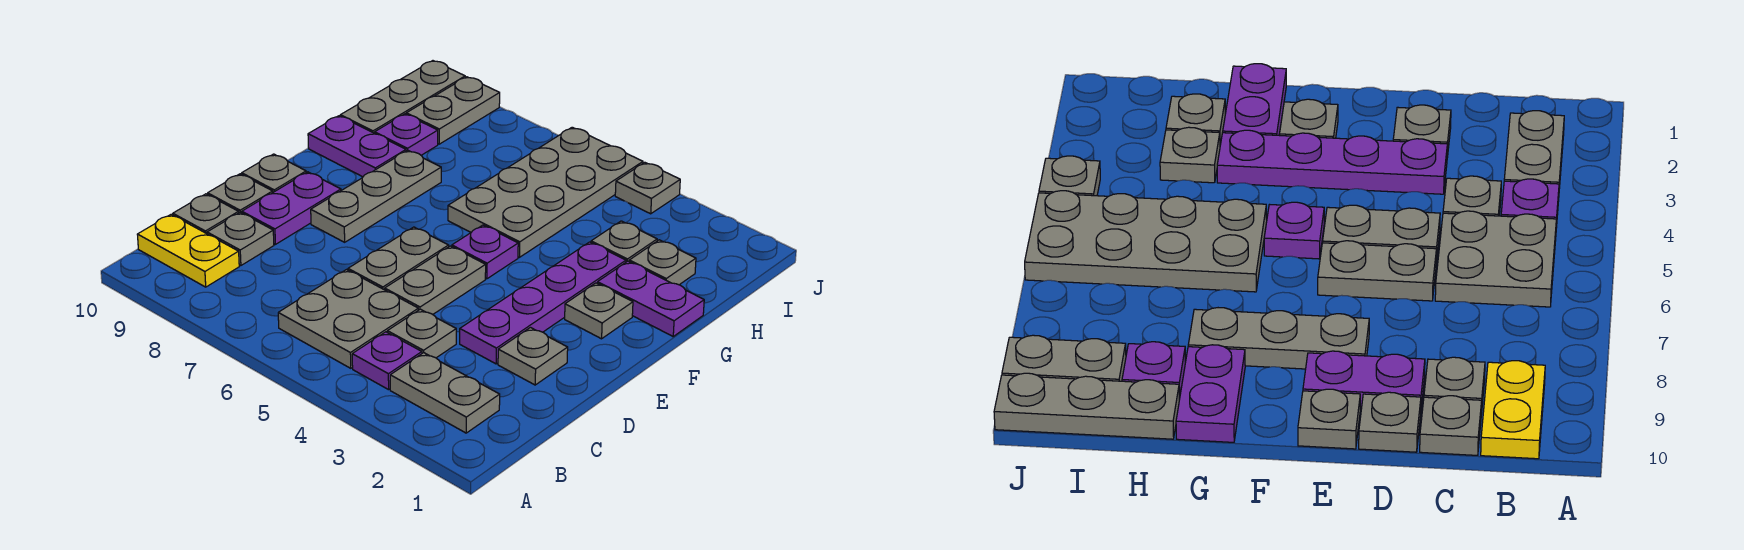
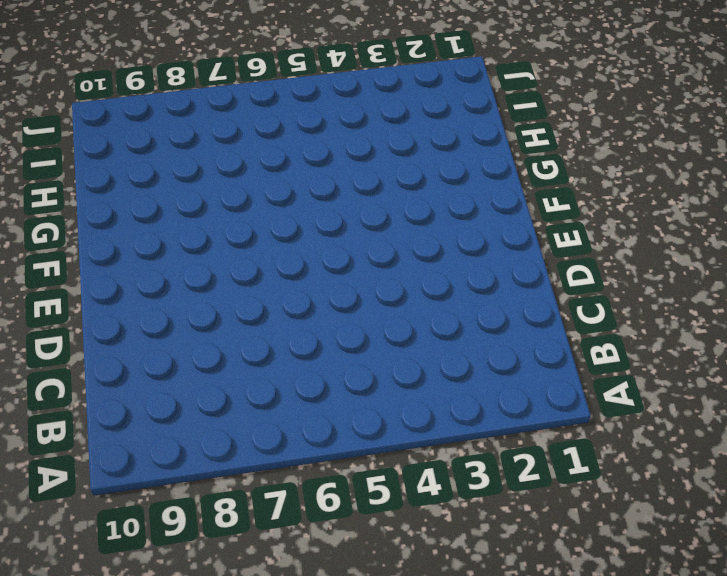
none -> grey 1x2 plate [390,353,500,433]
none -> purple 1x1 plate [352,332,422,390]
none -> grey 2x2 plate [278,270,418,368]

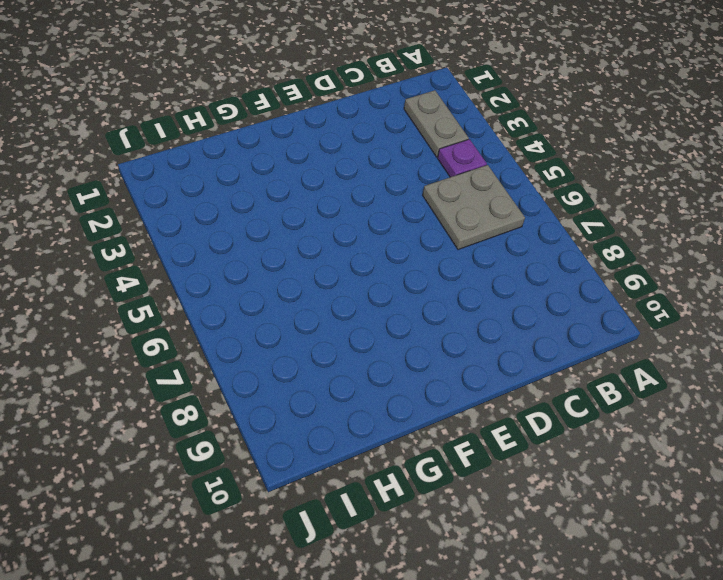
none -> yellow 1x2 plate [137,214,239,287]
none -> grey 1x1 plate [387,309,456,358]
none -> grey 1x1 plate [207,212,274,266]

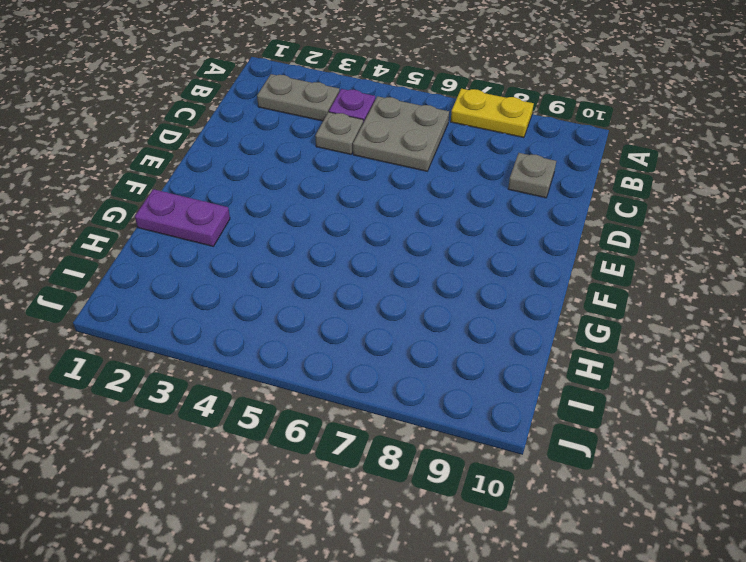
yellow 1x2 plate [451,89,534,138] -> yellow 1x2 plate moved to [137,214,239,287]
none -> grey 1x1 plate [173,194,239,234]
none -> grey 1x1 plate [498,328,568,385]
none -> purple 1x4 plate [460,242,626,364]

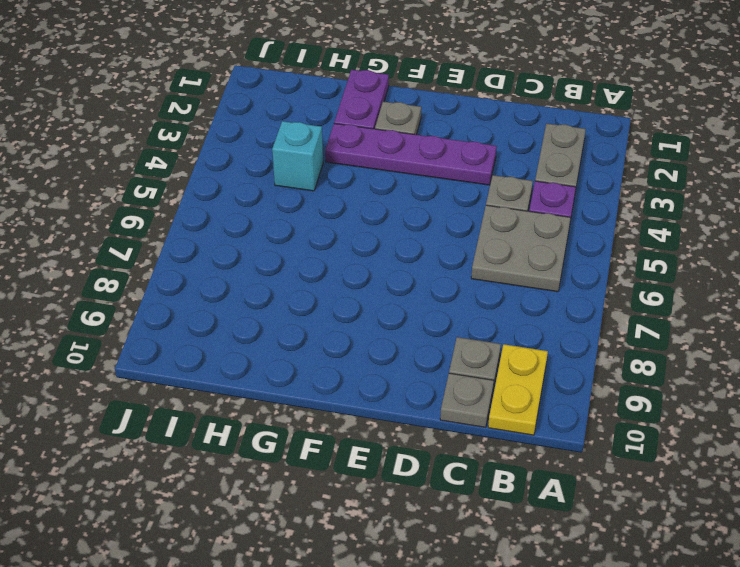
cyan 1x1 brick [272,121,323,191] -> none
none -> grey 1x1 plate [498,328,568,385]
none -> grey 1x2 plate [385,246,486,314]
none -> grey 1x2 plate [348,227,449,290]

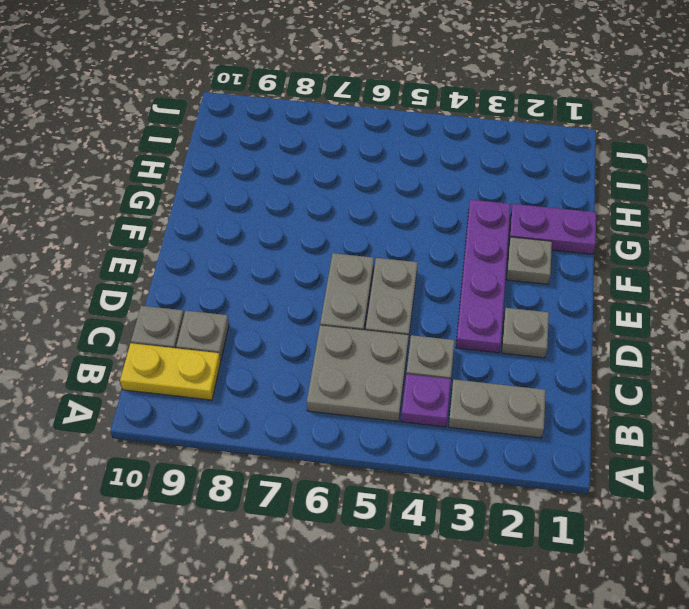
none -> purple 1x2 plate [242,172,341,244]
none -> grey 1x1 plate [208,174,273,213]
none -> grey 1x3 plate [311,150,441,242]

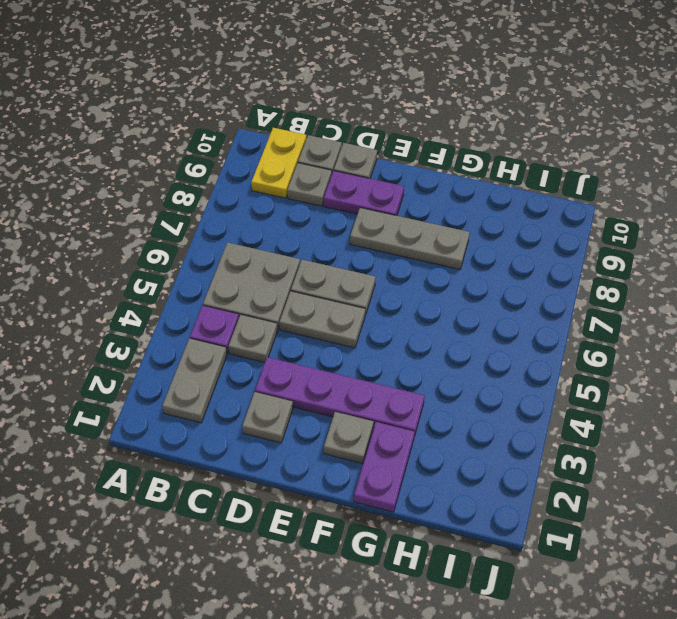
none -> grey 1x1 plate [242,154,306,192]
none -> purple 1x1 plate [452,225,518,279]
none -> grey 2x4 plate [448,127,643,257]

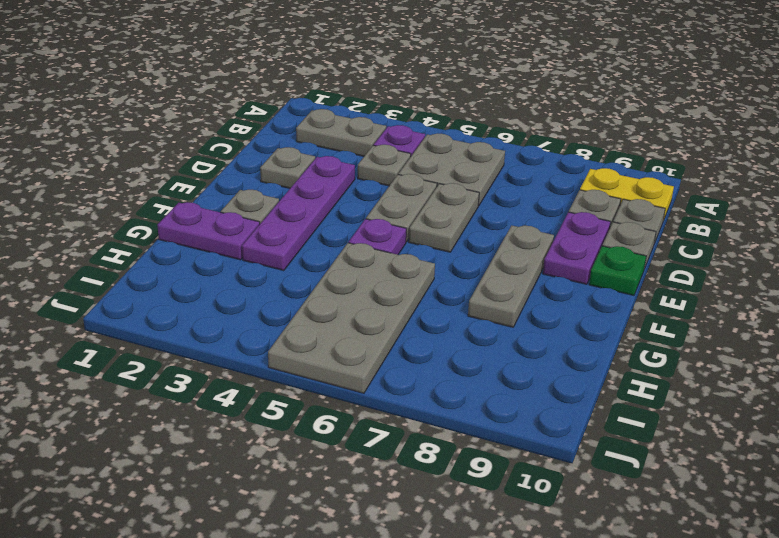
green 1x1 plate [589,246,646,295] -> grey 1x1 plate [242,154,306,192]
none -> purple 1x2 plate [308,116,406,177]
none -> grey 1x1 plate [629,240,696,285]
none -> grey 1x1 plate [591,221,657,262]

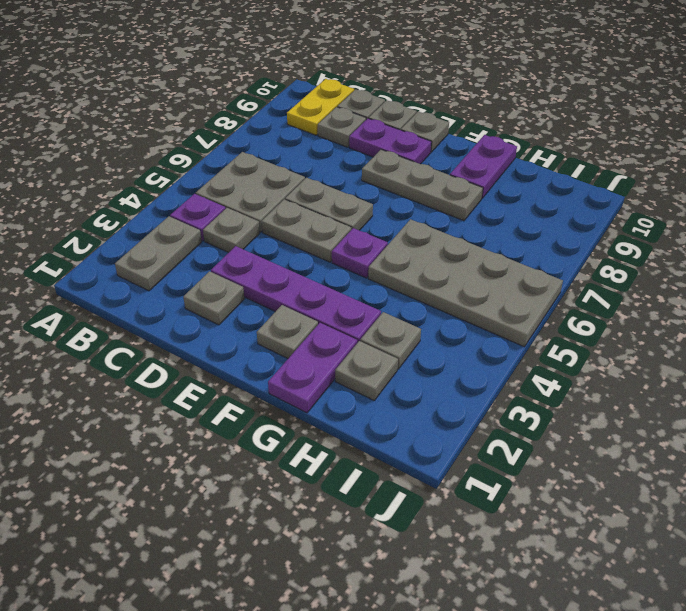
none -> purple 1x1 plate [375,114,438,155]
none -> grey 1x3 plate [340,61,465,133]
none -> grey 1x2 plate [406,77,500,144]

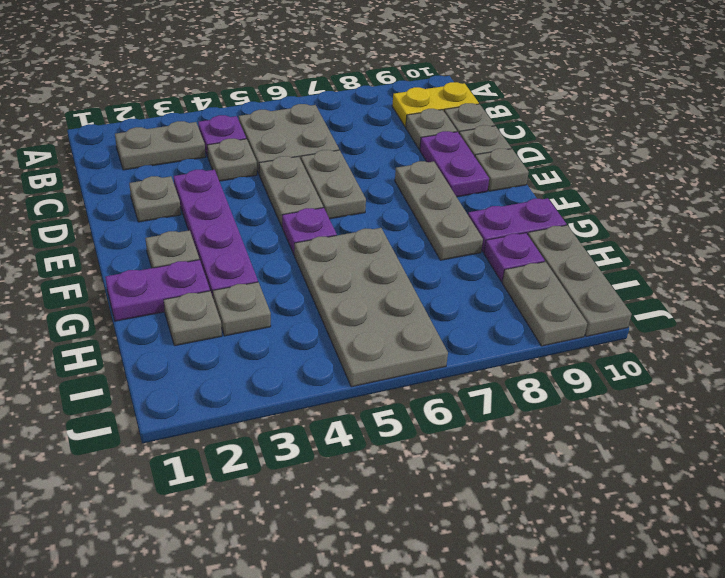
none -> grey 1x1 plate [615,162,680,214]

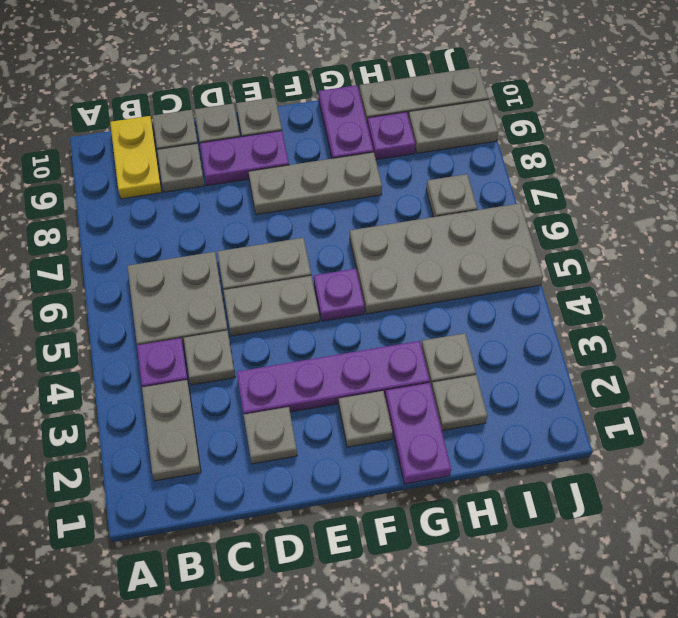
grey 1x1 plate [426,174,477,217] -> grey 1x1 plate moved to [615,162,680,214]

